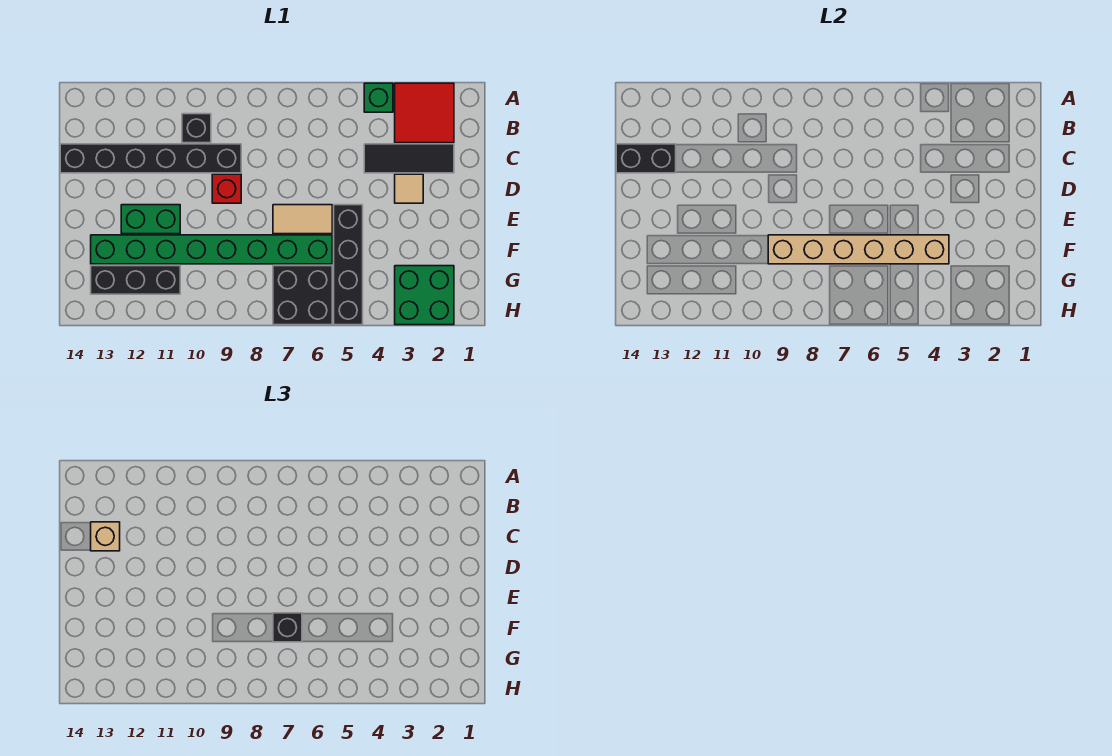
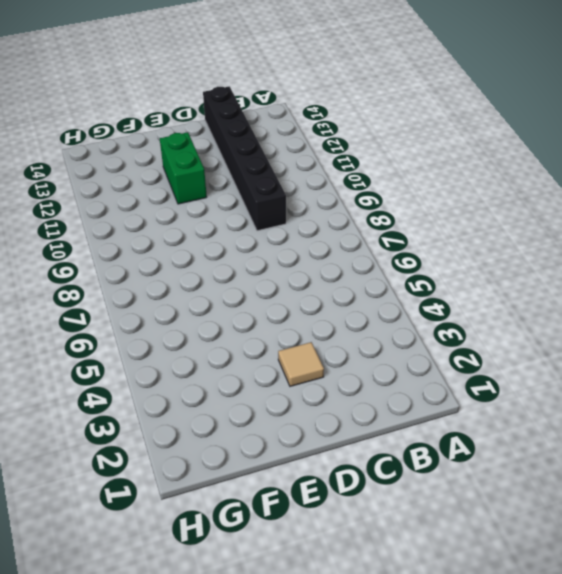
none -> red 2x2 tile [395,83,454,143]
none -> green 1x1 brick [364,83,393,112]
none -> black 1x1 brick [182,114,211,143]

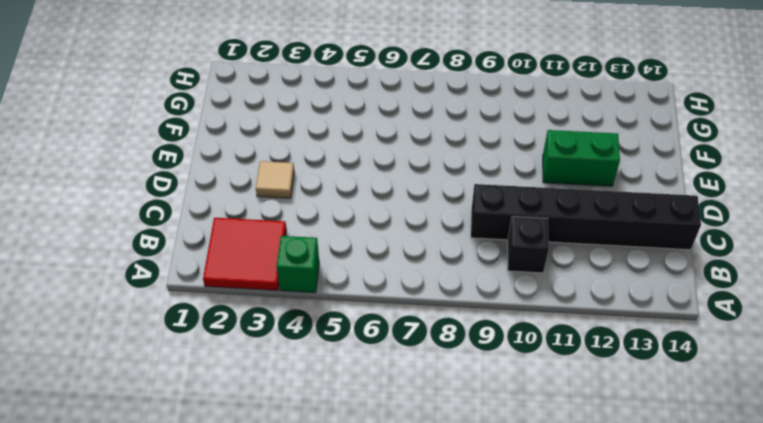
none -> black 1x3 tile [364,144,454,173]
none -> red 1x1 brick [212,174,241,203]
none -> black 1x4 brick [334,205,363,325]

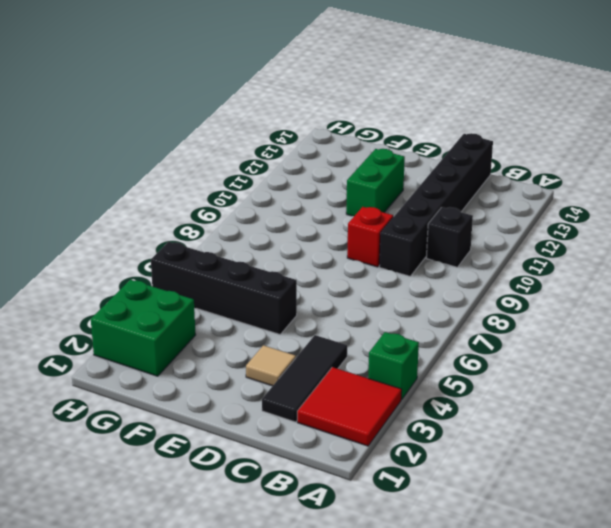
none -> tan 1x2 tile [273,205,332,234]
none -> green 1x8 brick [91,235,332,264]
none -> black 2x2 brick [273,266,332,325]

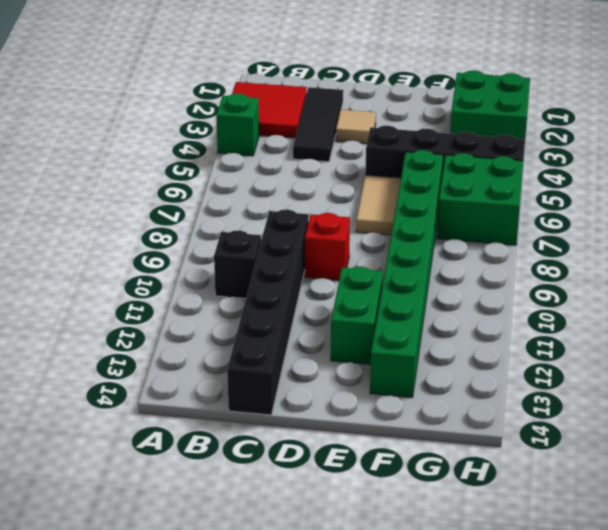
green 2x2 brick [437,153,523,245] -> black 2x2 brick [273,266,332,325]
none -> black 1x3 brick [91,266,180,294]
none -> black 1x2 brick [616,144,676,173]
none -> tan 1x6 brick [768,235,949,264]

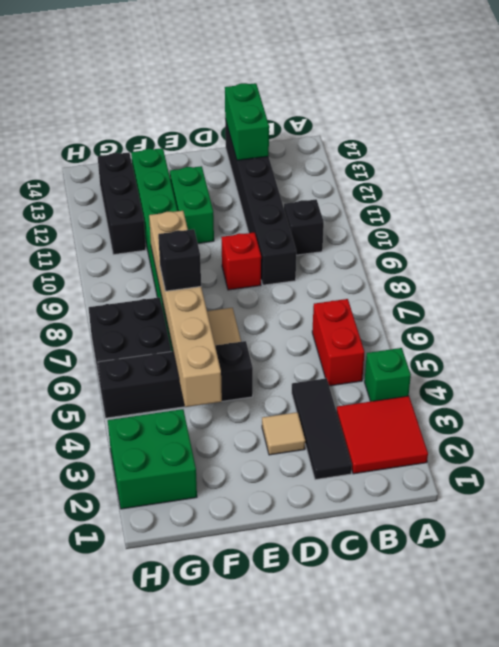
red 1x2 brick [312,299,364,386] -> none
green 1x2 brick [225,83,269,160] -> black 1x2 brick [616,144,676,173]
none -> tan 1x1 brick [91,522,120,551]

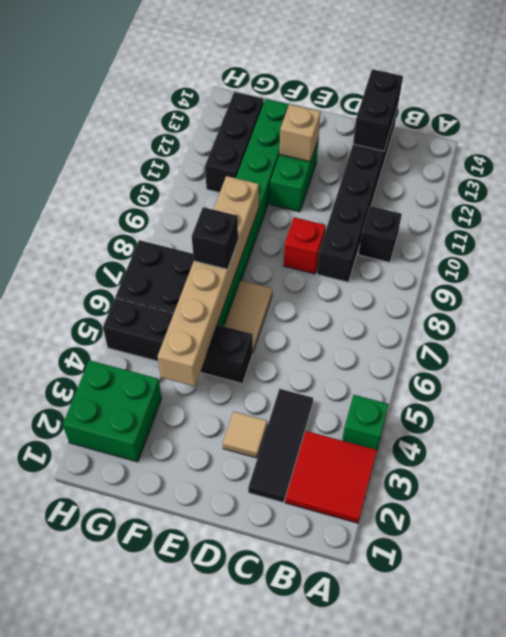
tan 1x1 brick [279,104,321,162] -> tan 1x1 brick moved to [91,522,120,551]

